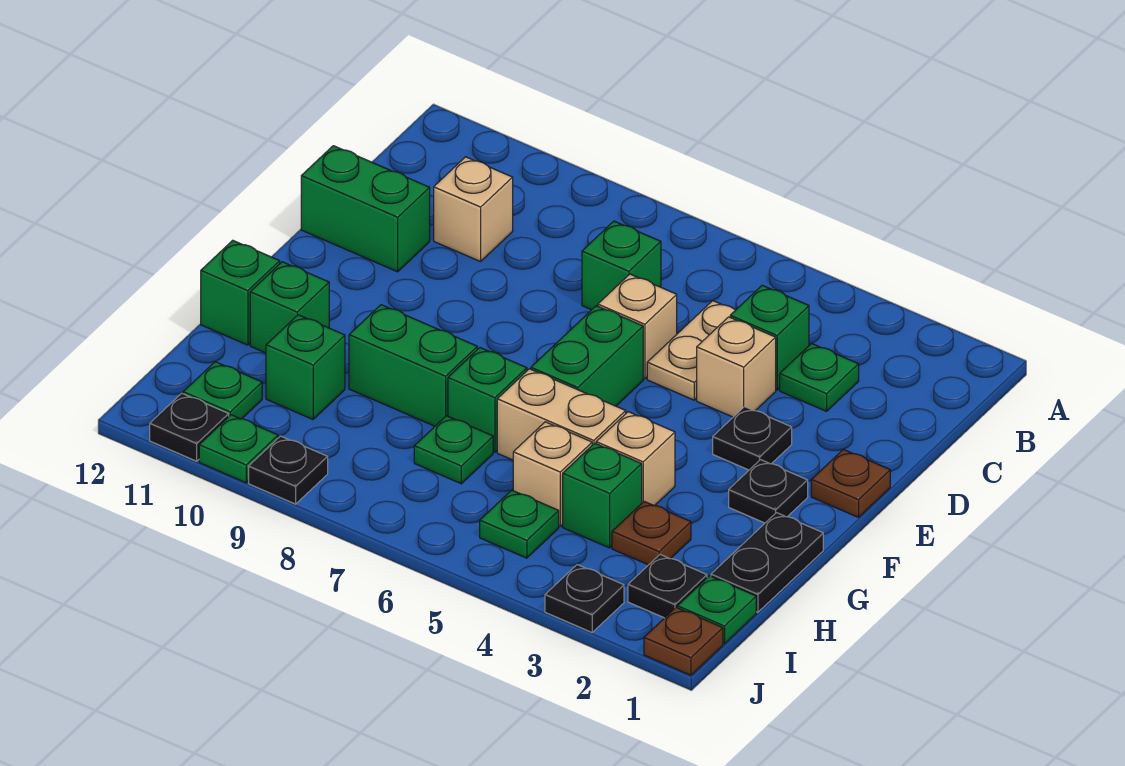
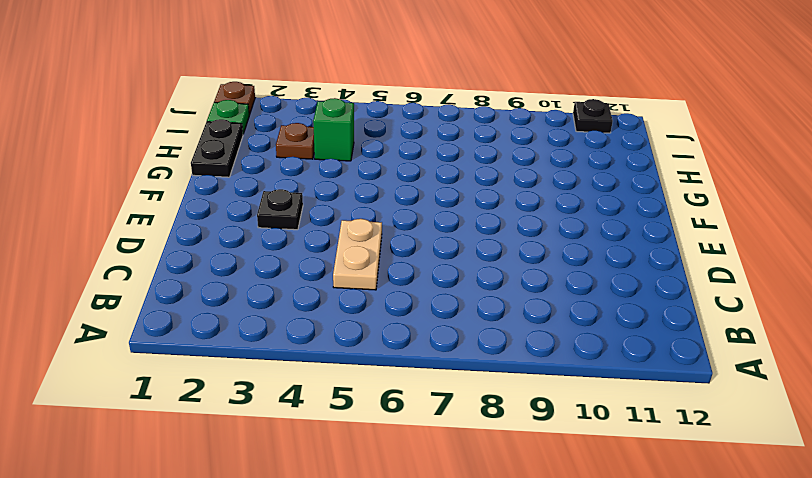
none -> green 1x1 plate [780,343,859,411]
none -> green 1x1 brick [730,285,809,390]
none -> green 1x1 brick [582,221,661,310]
none -> tan 1x1 brick [434,157,513,262]

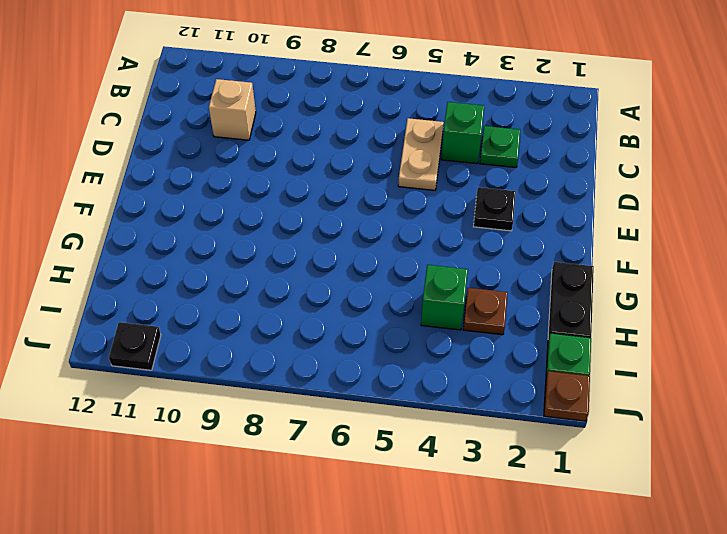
none -> green 1x1 brick [582,221,661,310]
none -> tan 1x1 brick [697,317,776,417]
none -> tan 1x1 brick [598,274,677,379]
none -> green 1x2 brick [301,146,430,272]

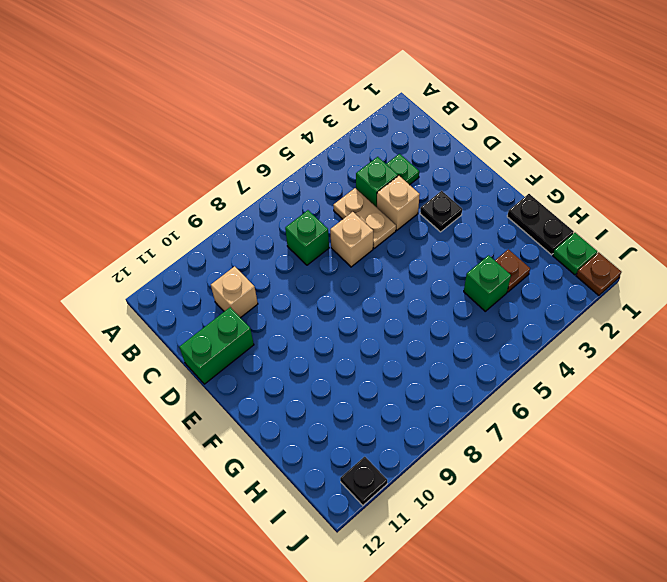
none -> brown 1x1 plate [811,449,890,517]
none -> green 1x2 brick [531,306,643,406]
none -> black 1x1 plate [729,460,808,523]
none -> tan 1x1 brick [596,412,675,506]

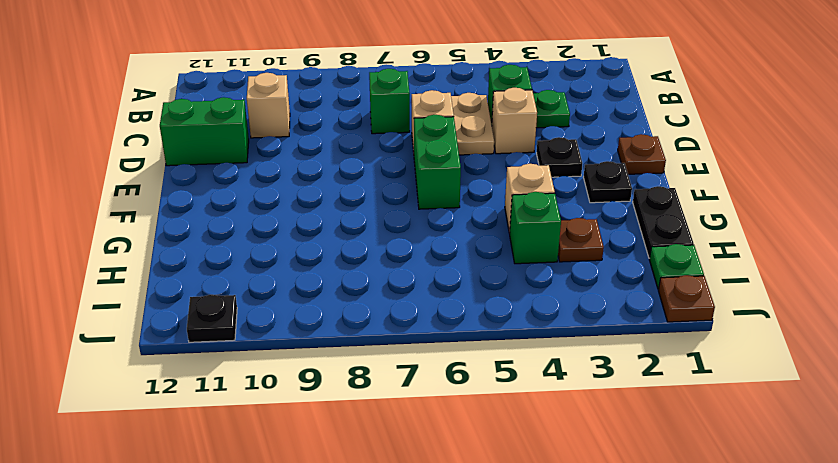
none -> tan 1x2 brick [497,369,626,460]
none -> green 1x1 brick [448,348,527,452]
none -> green 1x2 brick [349,305,477,426]
none -> green 1x1 brick [250,262,329,353]

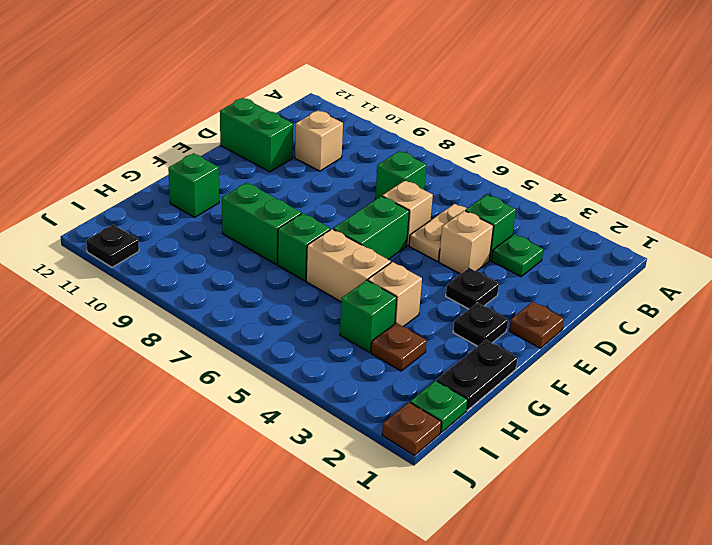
none -> green 1x1 brick [201,240,280,345]
none -> tan 1x1 brick [513,422,592,526]
none -> green 1x1 plate [414,416,493,484]
none -> green 1x1 brick [266,315,345,419]

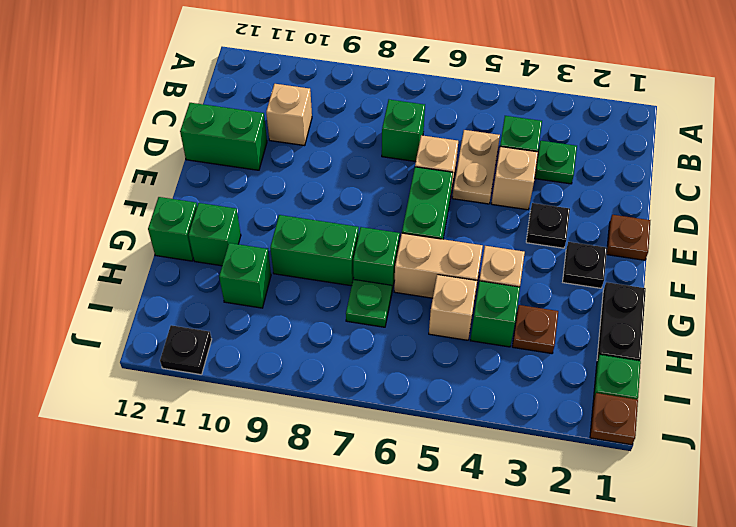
none -> black 1x1 plate [628,555,707,618]
none -> green 1x1 plate [480,490,559,558]
none -> green 1x1 plate [183,362,262,419]
none -> black 1x1 plate [545,565,624,632]

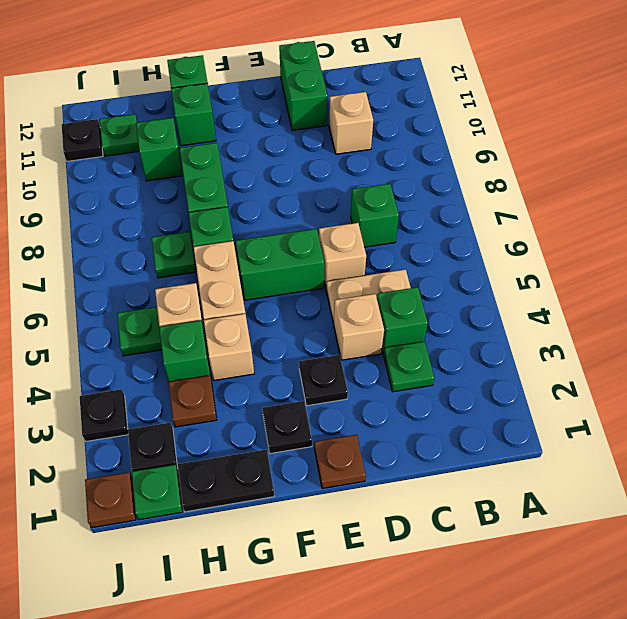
none -> black 1x1 plate [249,436,328,504]
none -> green 1x1 plate [199,415,278,483]

